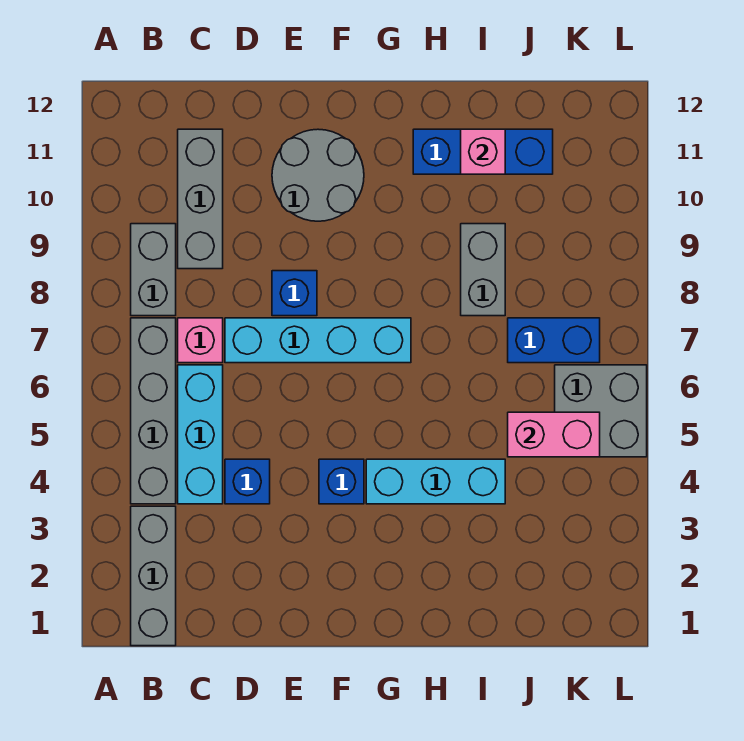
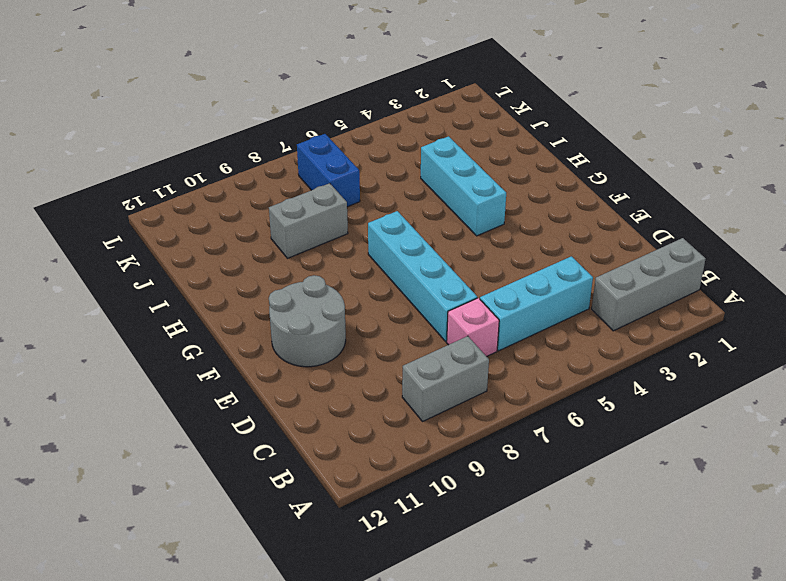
none -> grey 1x4 brick [131,318,176,504]
none -> grey 1x3 brick [178,129,223,269]
none -> blue 1x1 brick [225,459,270,504]

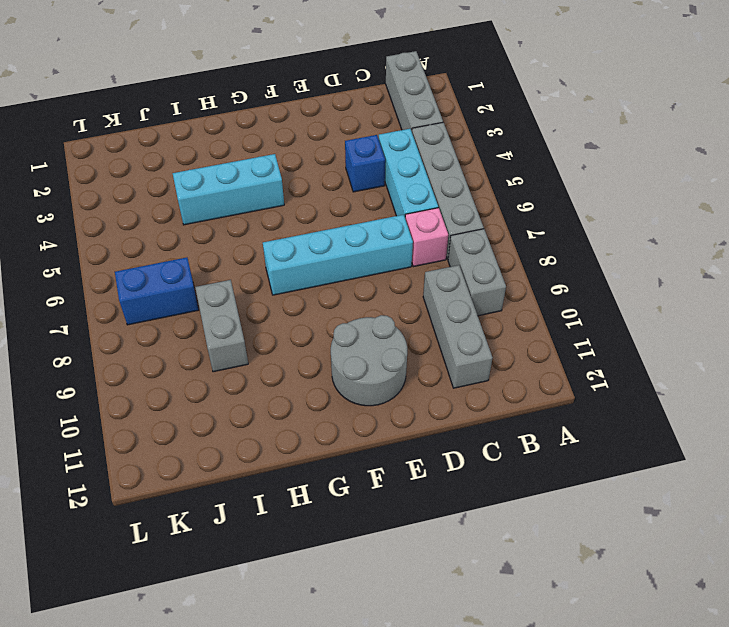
none -> blue 1x1 brick [272,271,317,316]
none -> blue 1x1 brick [319,459,364,504]
none -> blue 1x3 brick [413,129,553,174]

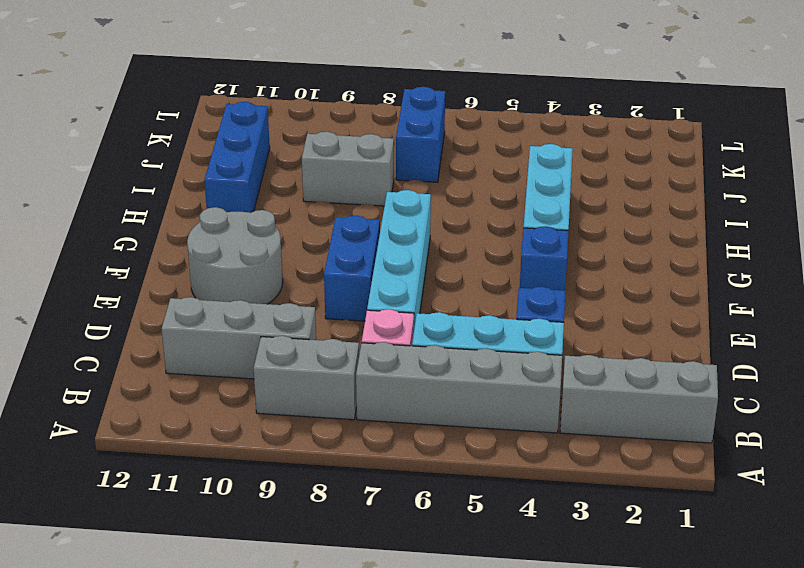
blue 1x2 brick [324,215,380,321] -> blue 1x1 brick [272,271,317,316]
none -> grey 2x2 brick [555,365,647,457]
none -> pink 1x1 brick [461,129,505,174]
none -> pink 1x2 brick [508,412,600,457]

